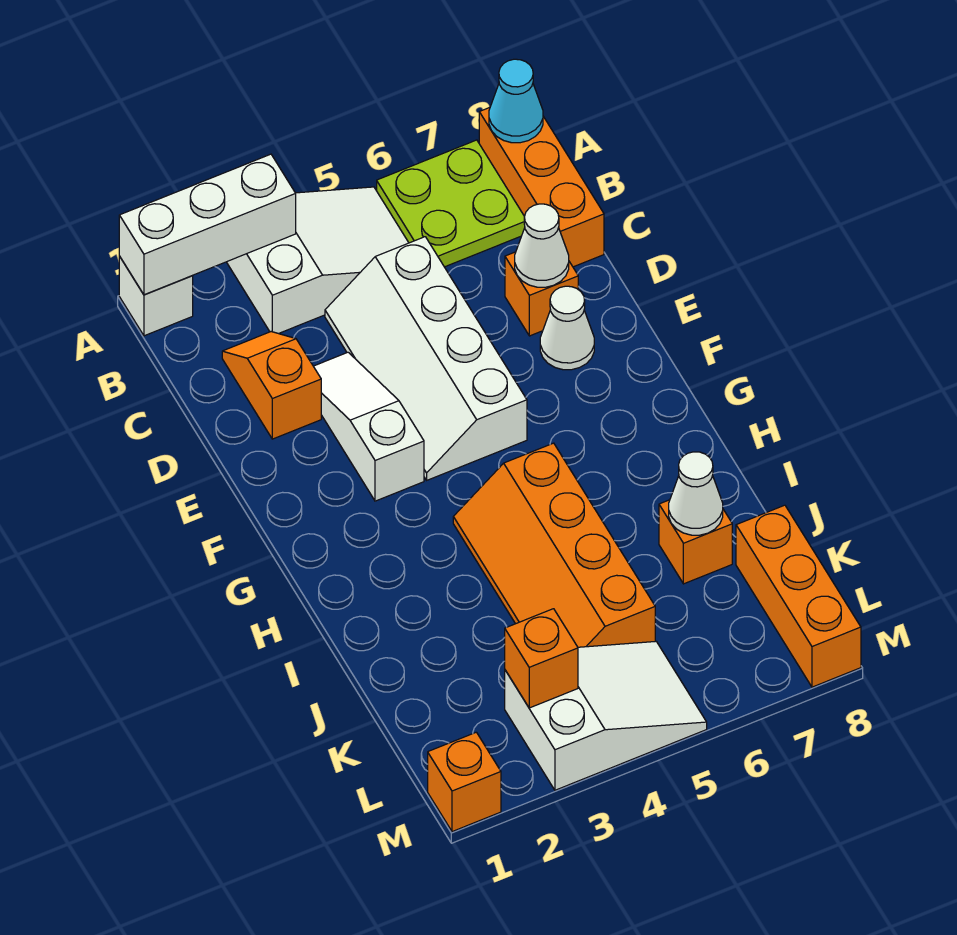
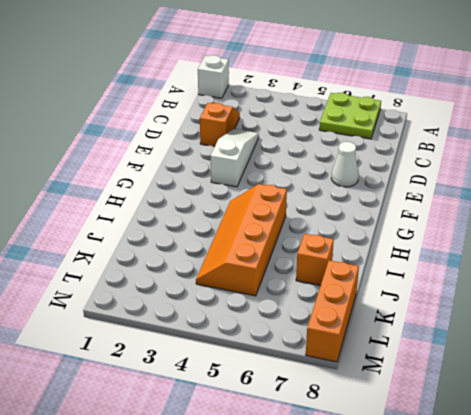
none -> white 2x3 slope [227,187,409,334]
none -> orange 1x3 brick [479,108,604,267]
none -> white 2x4 slope [325,237,527,480]

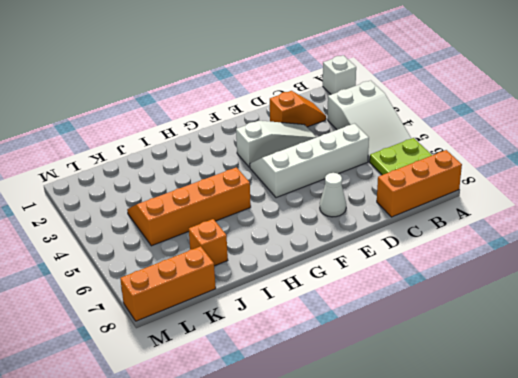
none -> orange 1x1 brick [505,252,578,336]
none -> white 2x3 slope [505,641,707,790]
none -> orange 1x1 brick [428,732,501,832]

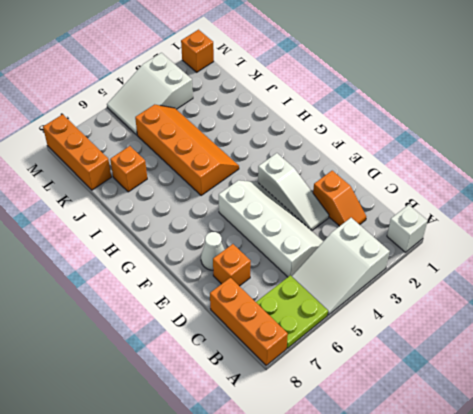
none -> white 1x3 brick [119,154,296,295]
none -> cyan 1x1 cone [489,59,543,143]
none -> white 1x1 cone [515,204,569,287]

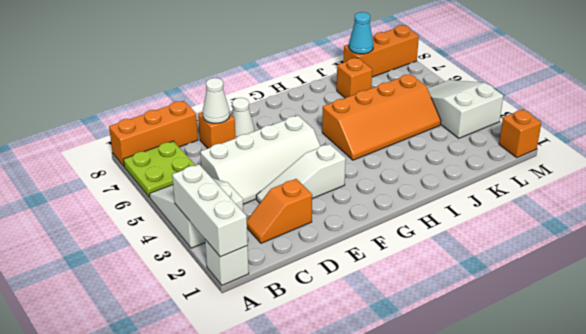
cyan 1x1 cone [349,12,373,54] -> cyan 1x1 cone moved to [489,59,543,143]
none -> white 1x1 cone [669,452,723,535]
none -> orange 1x1 brick [505,609,578,708]

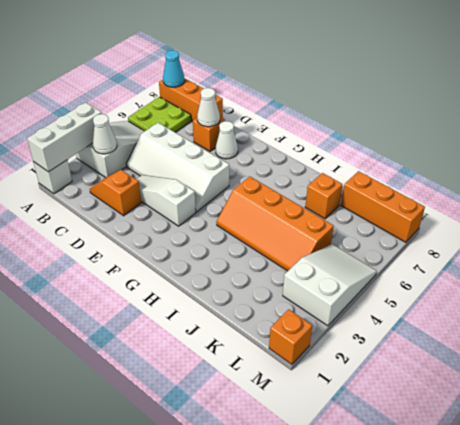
white 1x1 cone [93,114,117,154] -> white 1x1 cone moved to [669,452,723,535]
none -> orange 1x1 brick [505,609,578,708]

